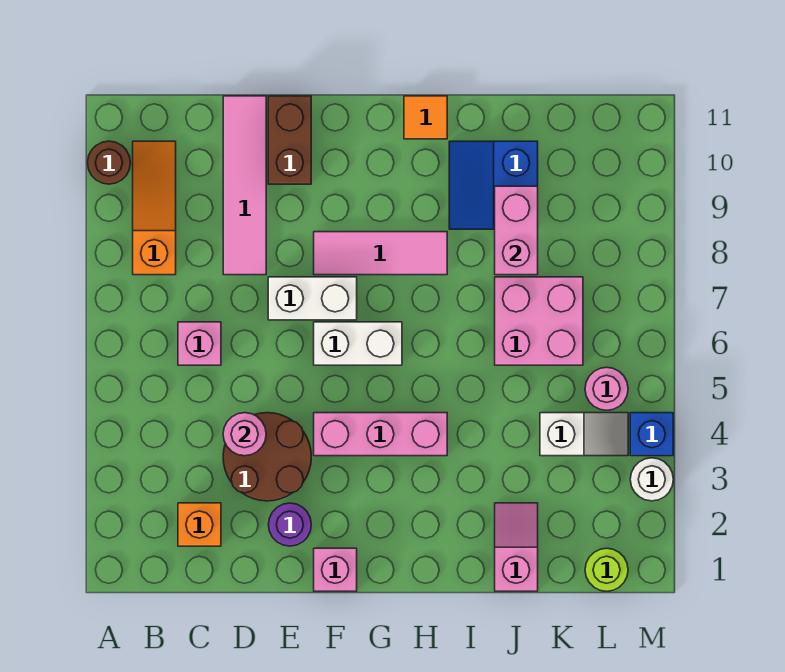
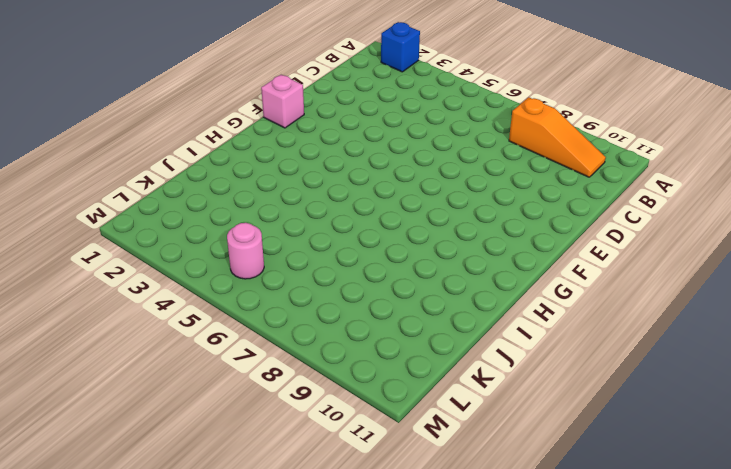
blue 1x1 brick [381,22,420,72] -> blue 1x1 brick moved to [630,413,673,456]
none -> brown 1x1 round brick [87,141,130,184]
none -> orange 1x1 brick [178,503,221,546]
none -> pink 1x1 brick [178,322,221,365]

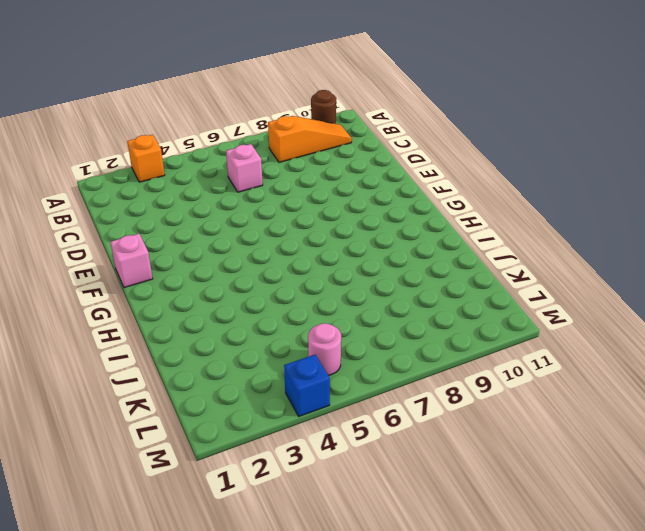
orange 1x1 brick [127,135,165,182] -> orange 1x1 brick moved to [178,503,221,546]
none -> brown 2x2 round brick [223,413,311,501]
none -> pink 1x4 tile [223,96,266,275]
none -> purple 1x1 round brick [268,503,311,546]

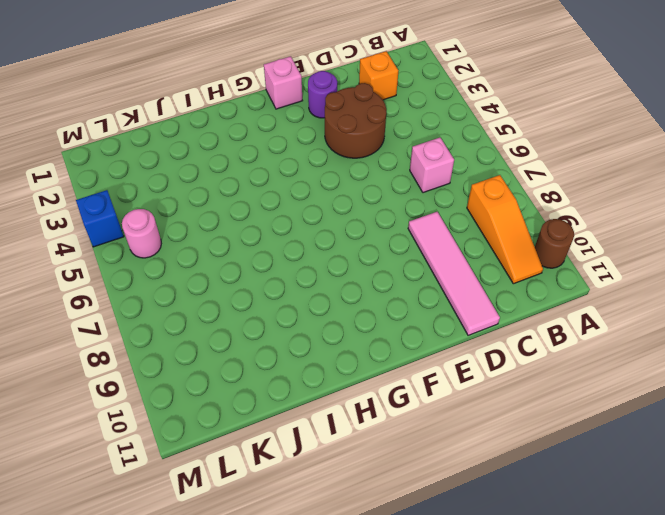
none -> white 1x2 brick [268,277,357,320]
none -> brown 1x2 brick [268,96,311,184]
none -> pink 1x3 brick [314,413,447,456]

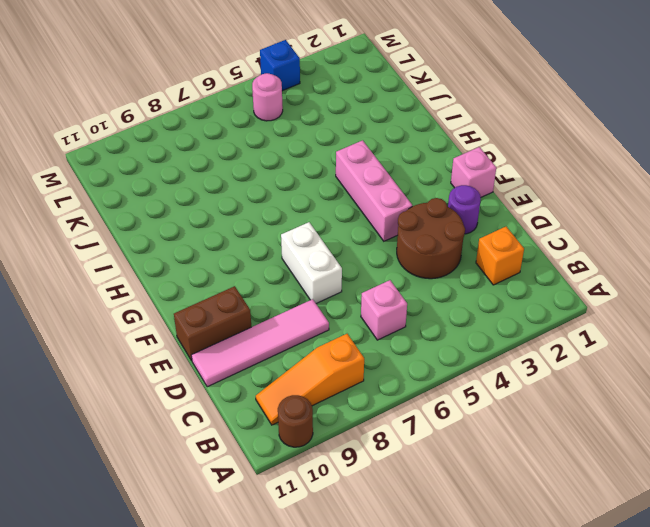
none -> white 1x2 brick [314,322,402,365]
none -> pink 1x3 tile [314,232,447,275]
none -> orange 1x1 tile [404,96,447,139]

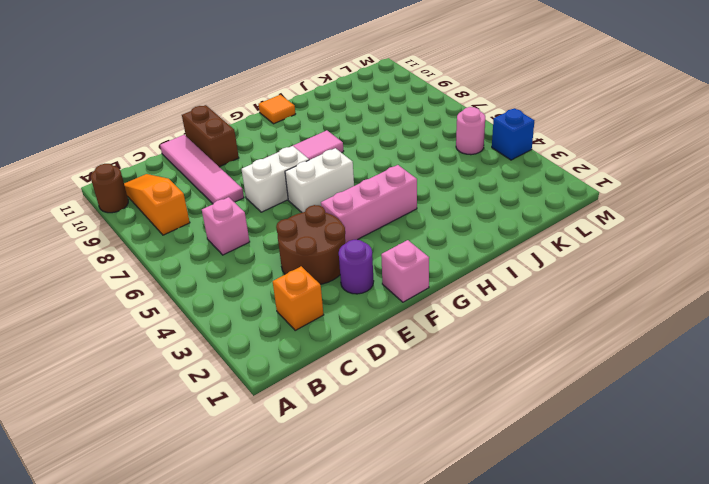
none -> blue 2x2 slope [449,141,538,229]
none -> pink 1x2 slope [495,503,538,591]
none -> pink 2x2 brick [495,277,583,365]

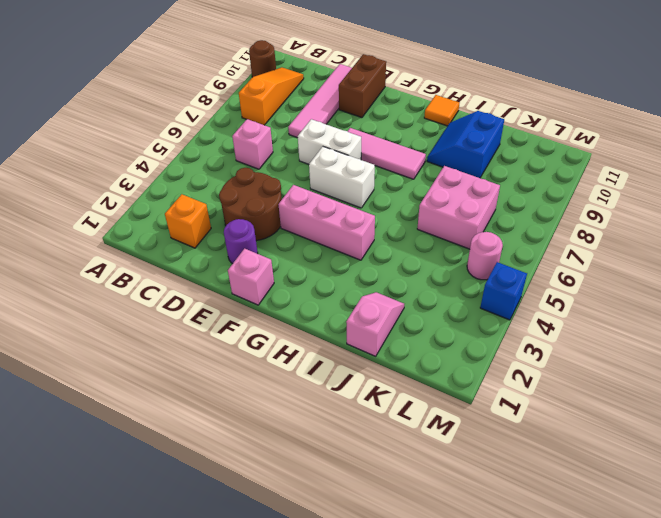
none -> white 1x2 slope [540,413,628,456]
none -> lime 1x1 round brick [585,548,628,591]
none -> white 1x1 round brick [630,458,673,501]

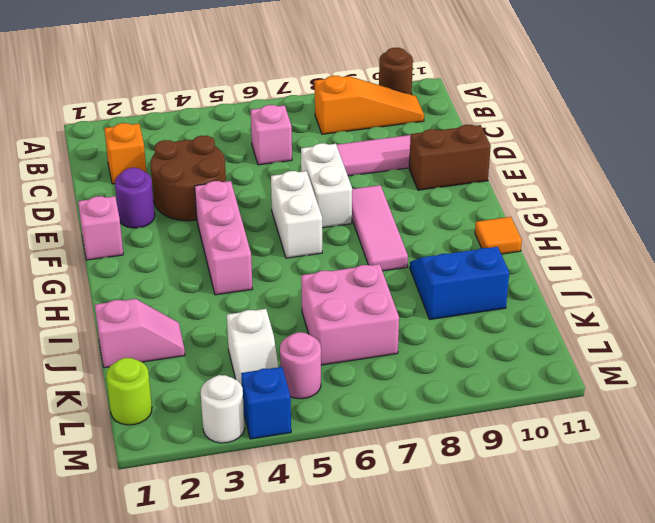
none -> pink 1x1 round brick [223,413,266,456]
none -> pink 1x2 brick [495,186,538,275]

